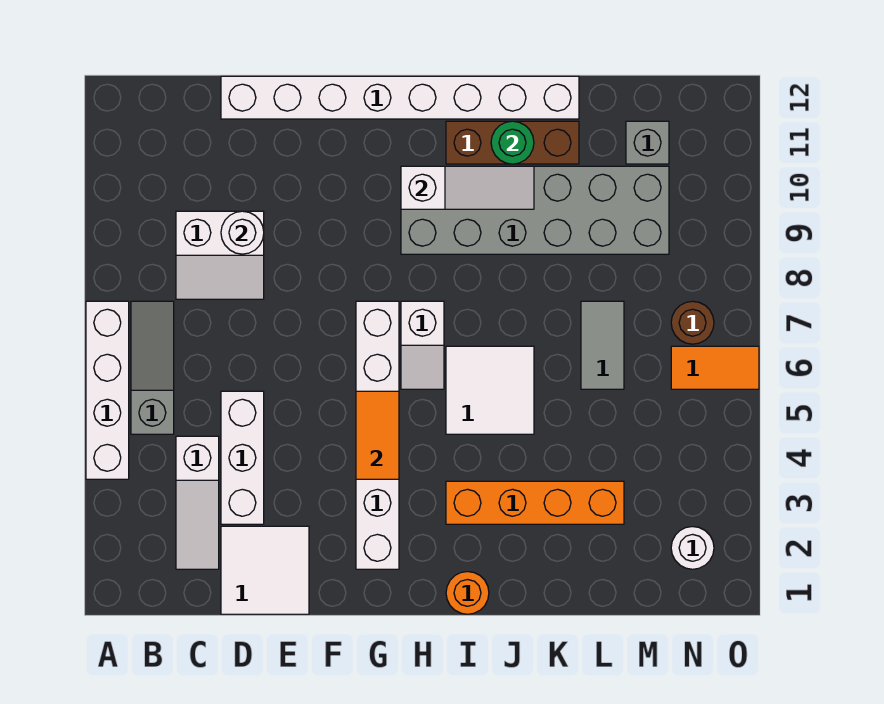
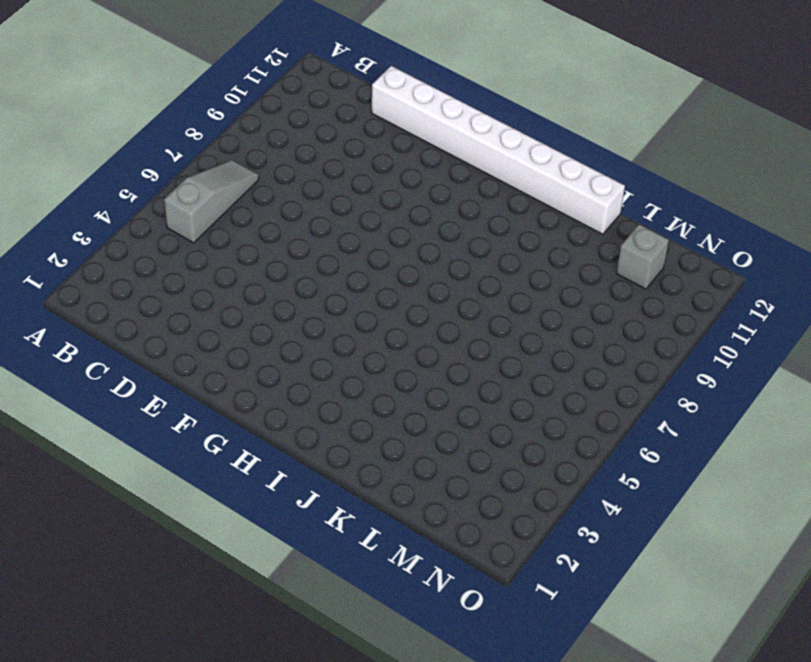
none -> white 1x4 brick [86,301,129,479]
none -> white 1x3 slope [176,436,219,569]
none -> white 2x2 slope [176,211,264,299]

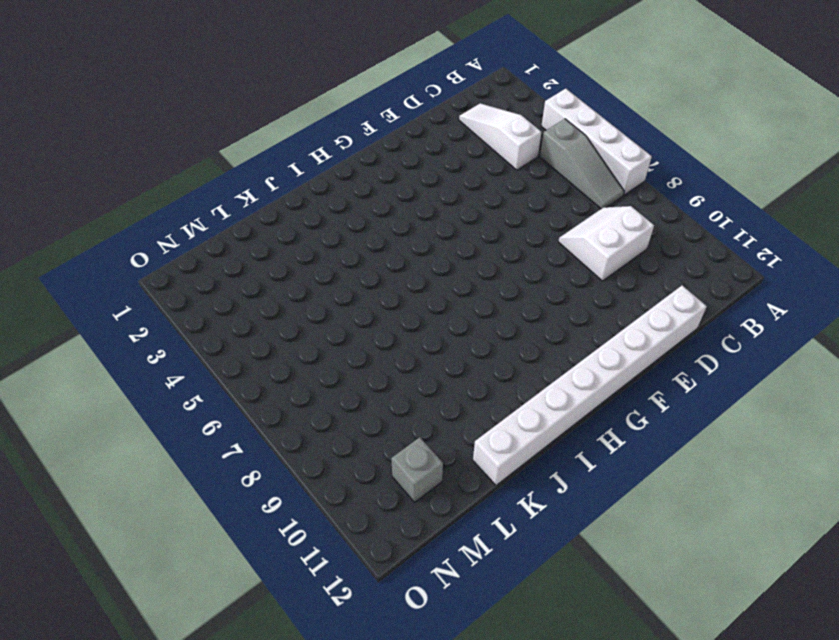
none -> white 2x2 tile [221,526,309,614]
none -> white 1x3 brick [221,391,264,524]
none -> white 1x6 brick [356,301,399,569]

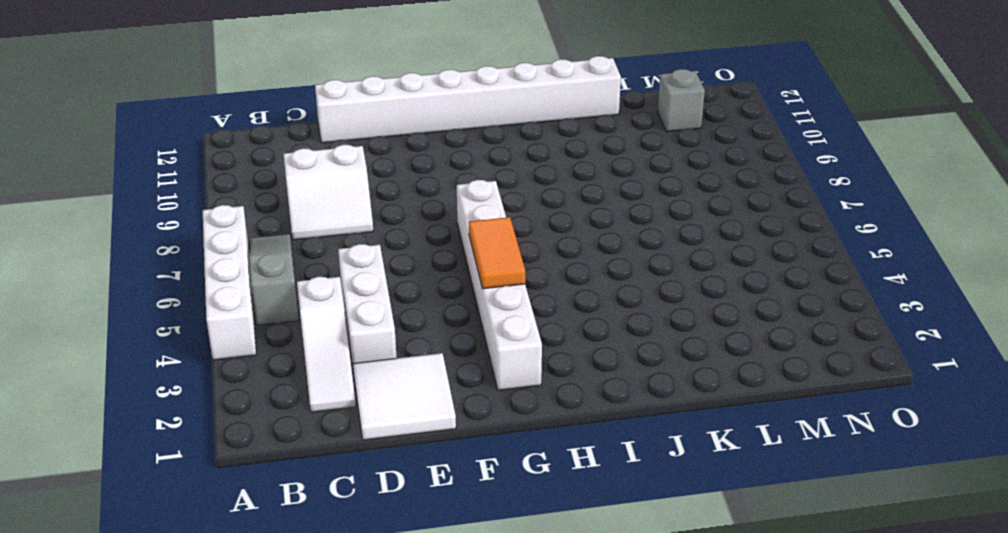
none -> white 1x2 slope [401,301,444,389]
none -> grey 2x6 brick [401,166,669,254]
none -> orange 1x1 round brick [446,572,489,614]

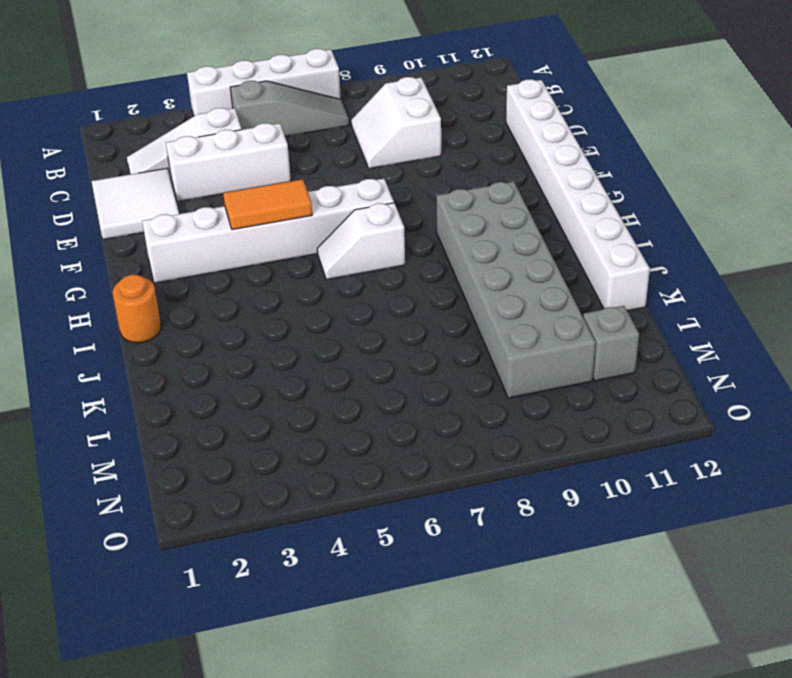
none -> orange 1x4 brick [446,481,624,524]
none -> white 2x2 tile [446,346,534,434]
none -> brown 1x3 brick [446,121,579,164]

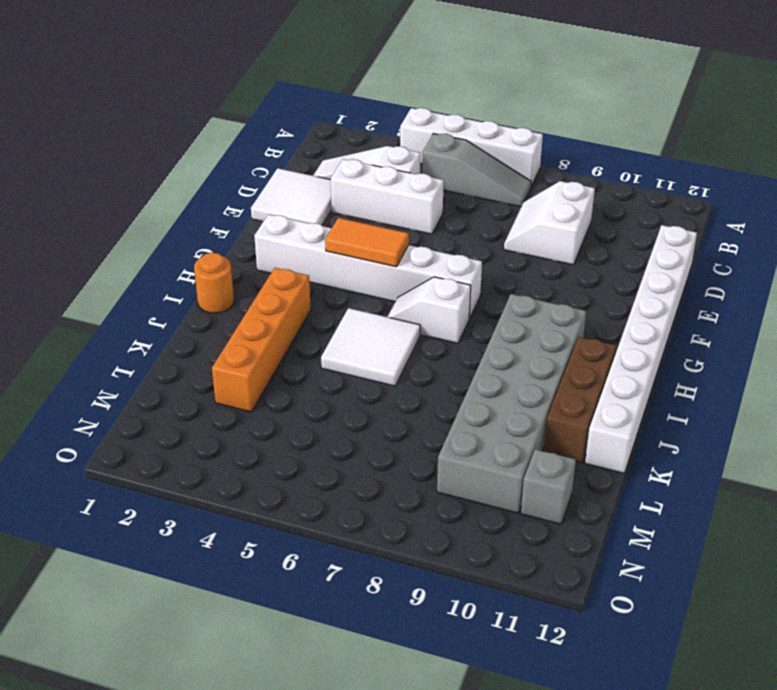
none -> grey 1x2 tile [581,301,624,389]
none -> white 1x1 round brick [671,527,714,569]
none -> orange 1x2 tile [671,346,759,389]

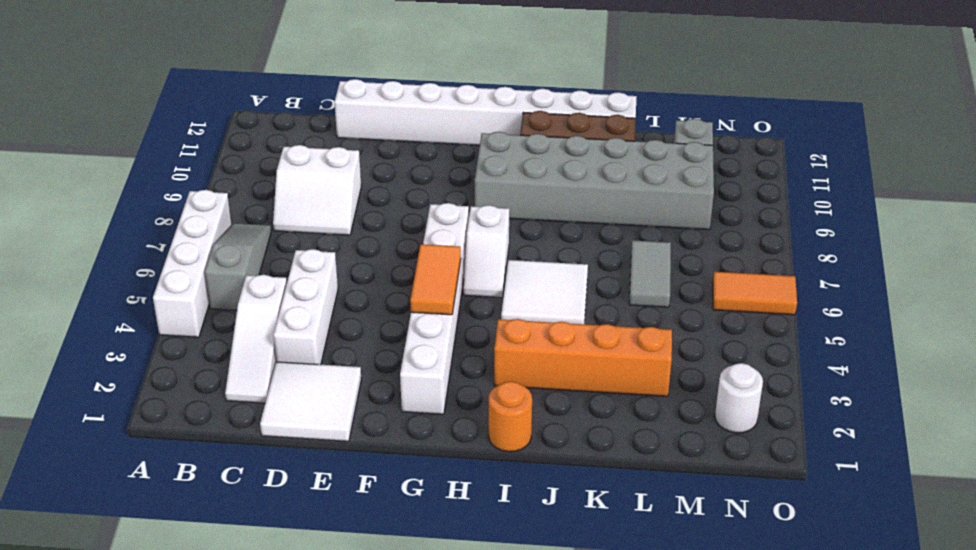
none -> brown 1x1 round brick [671,301,714,344]
none -> white 1x1 round brick [221,211,264,254]
none -> white 1x3 slope [401,166,534,209]

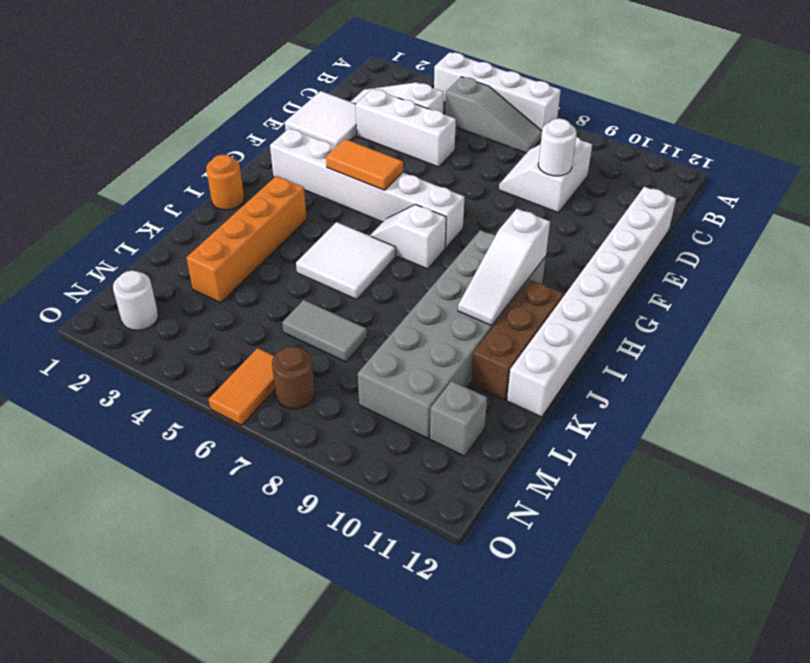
none -> green 1x1 round brick [491,121,534,164]

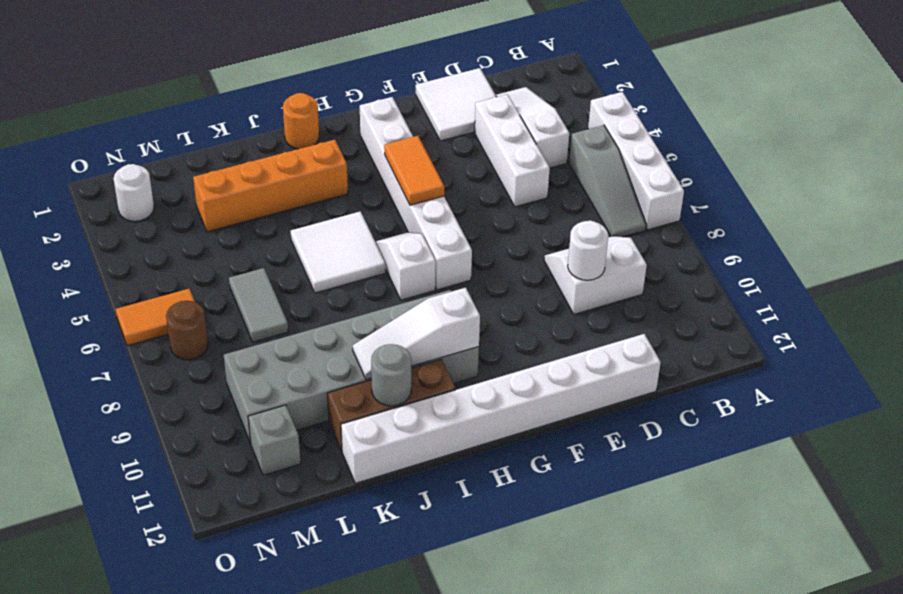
grey 1x1 round brick [371,344,411,406] -> green 1x1 round brick [491,121,534,164]

